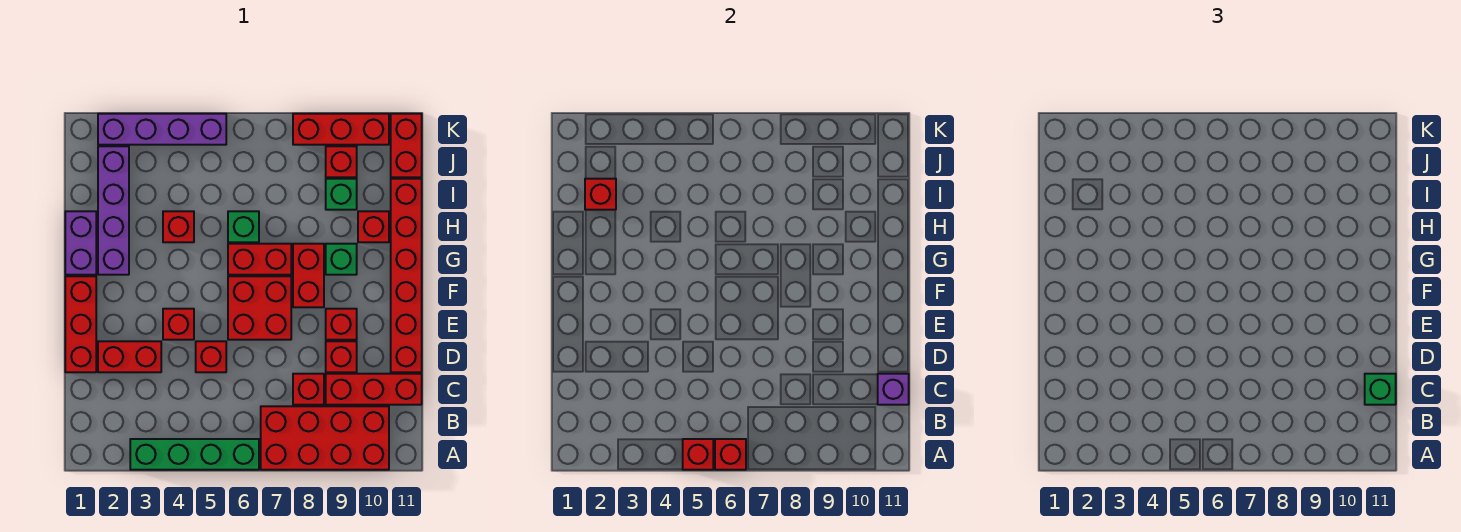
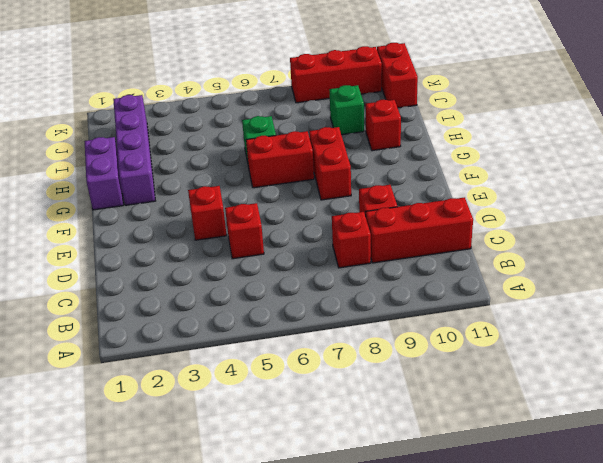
none -> green 1x4 brick [130,439,259,470]
none -> red 2x4 brick [261,406,389,470]
none -> red 1x3 brick [65,276,96,372]
none -> red 1x2 brick [98,341,161,372]

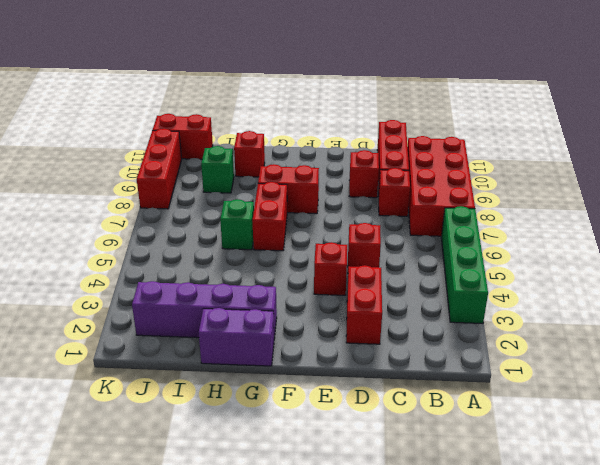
none -> red 1x3 brick [65,276,96,372]
none -> red 1x6 brick [391,179,422,372]
none -> red 2x2 brick [228,276,291,340]
none -> red 1x1 brick [326,309,357,340]

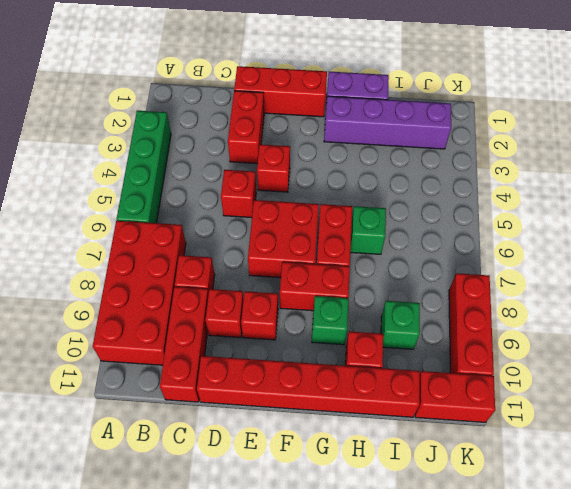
none -> red 1x1 brick [163,211,194,242]
none -> red 1x1 brick [326,146,357,177]
none -> purple 1x4 brick [98,114,226,145]
none -> red 1x1 brick [683,439,713,470]

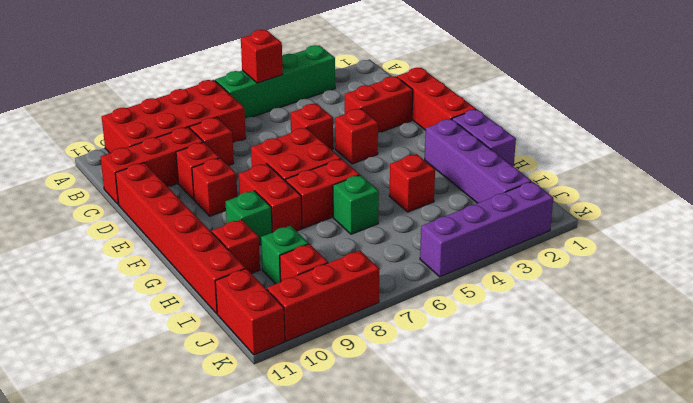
none -> red 1x1 brick [715,439,746,470]
none -> purple 1x1 brick [878,374,909,405]
none -> red 1x1 brick [585,179,616,210]
none -> green 1x1 brick [1365,374,1396,405]

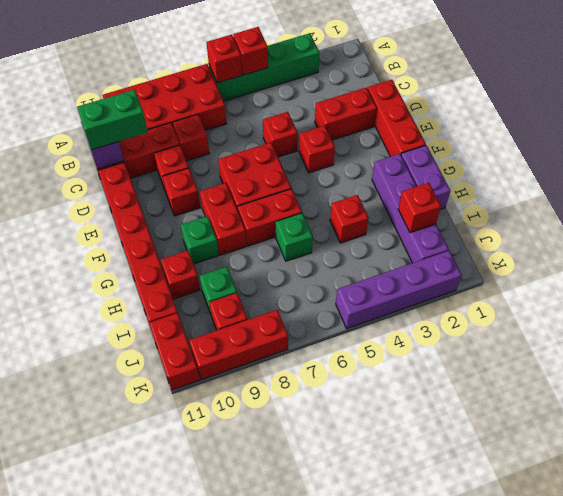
green 1x2 brick [77,90,148,150] -> green 1x1 brick [1365,374,1396,405]

